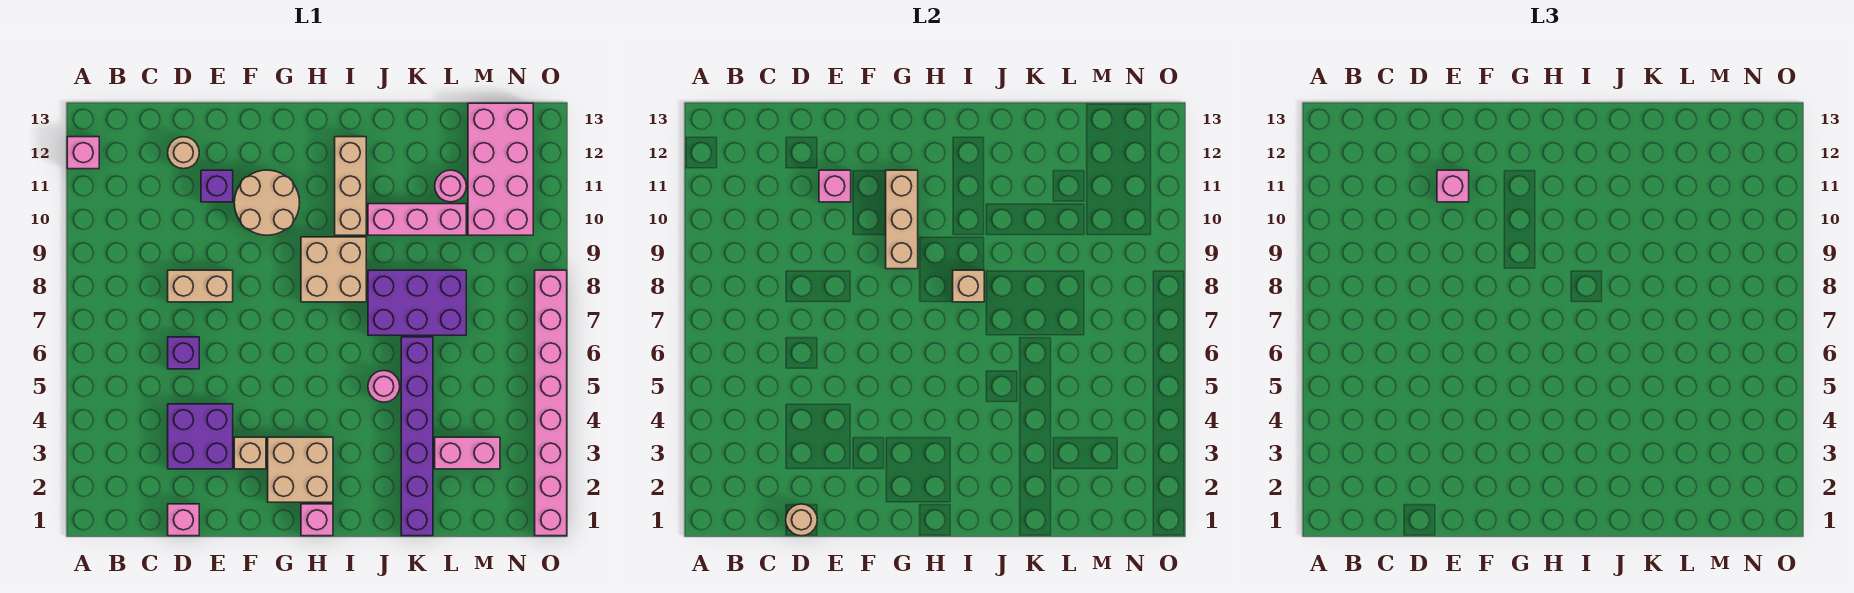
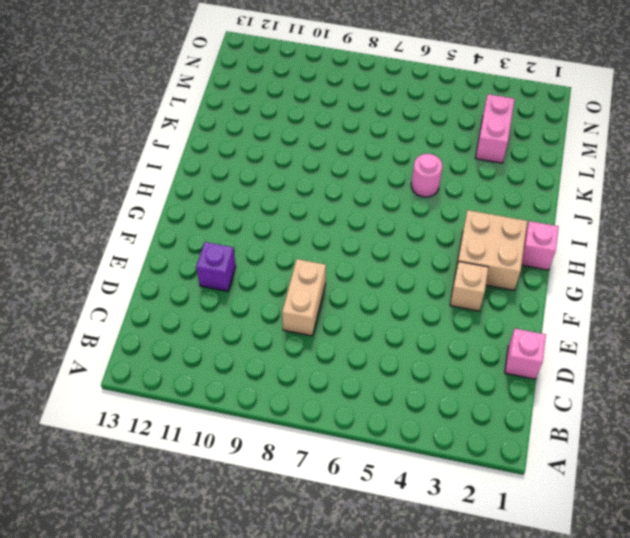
none -> pink 1x1 brick [67,137,99,169]
none -> purple 2x2 brick [168,404,233,469]
none -> purple 1x1 brick [168,337,199,369]

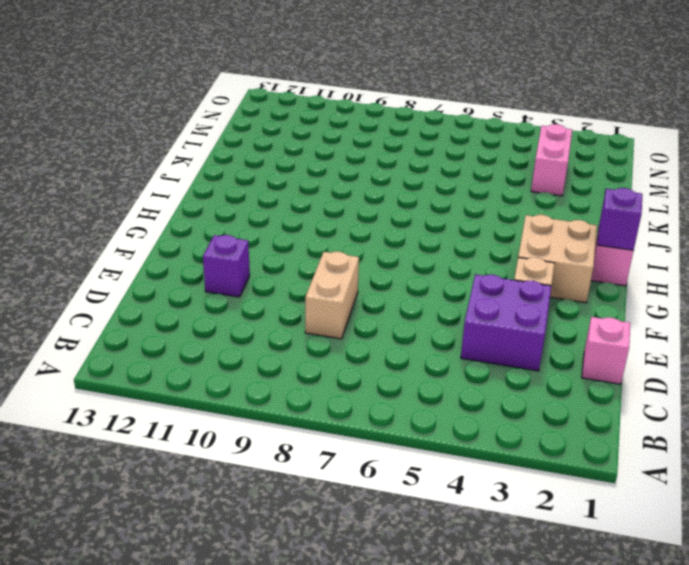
purple 1x1 brick [597,188,642,250] -> purple 1x1 brick moved to [168,337,199,369]
none -> pink 1x1 brick [67,137,99,169]
none -> tan 1x1 round brick [168,137,199,169]
none -> tan 2x2 round brick [234,170,300,235]

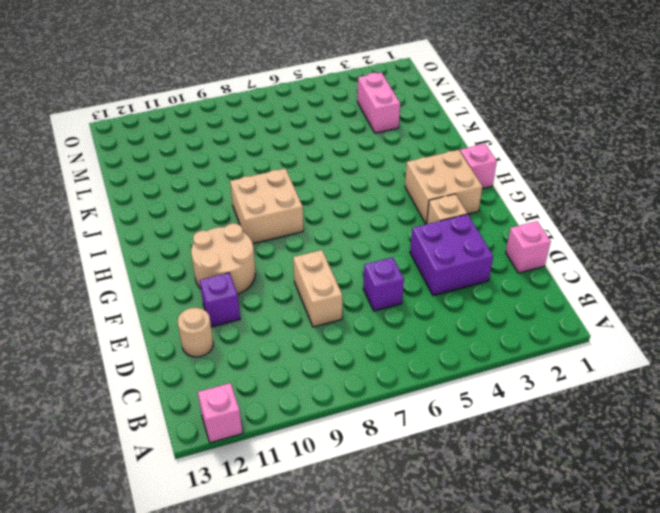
none -> tan 1x3 brick [335,137,366,235]
none -> pink 1x1 round brick [368,371,400,402]
none -> purple 2x3 brick [368,270,466,335]

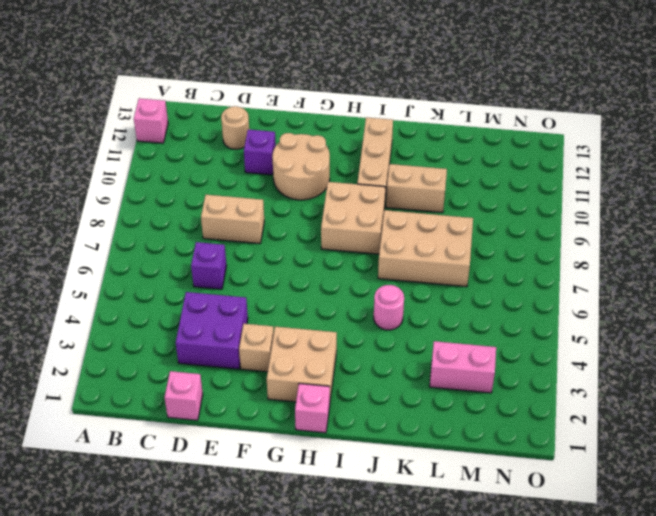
tan 2x3 brick [378,210,473,287] -> purple 2x3 brick [368,270,466,335]
tan 1x2 brick [386,164,447,213] -> pink 1x3 brick [368,204,466,235]
none -> purple 1x6 brick [401,337,433,536]
none -> pink 1x1 round brick [435,170,466,202]
none -> pink 2x4 brick [468,103,533,235]

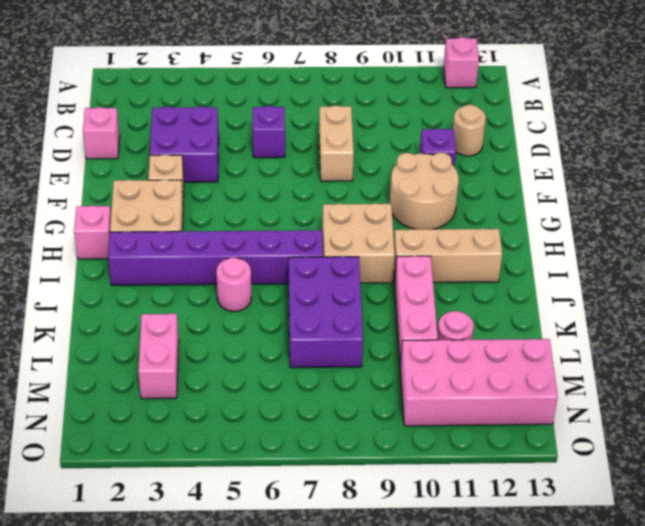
purple 1x6 brick [108,230,323,285] -> purple 1x6 brick moved to [401,337,433,536]
none -> pink 1x8 brick [535,270,567,536]
none -> tan 1x1 round brick [786,504,817,536]
none -> pink 1x1 brick [819,170,851,202]

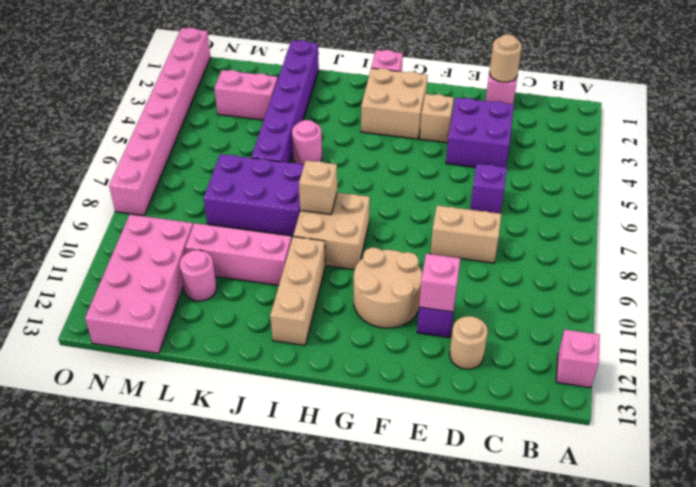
none -> tan 1x3 brick [886,170,918,269]
none -> pink 1x1 brick [1437,170,1469,202]

